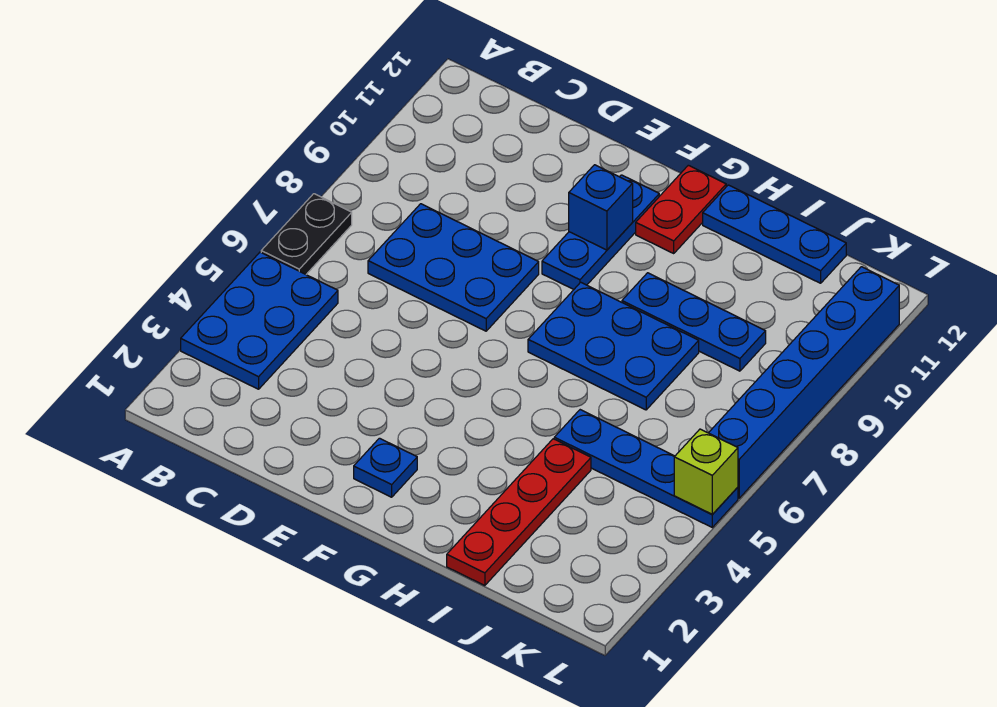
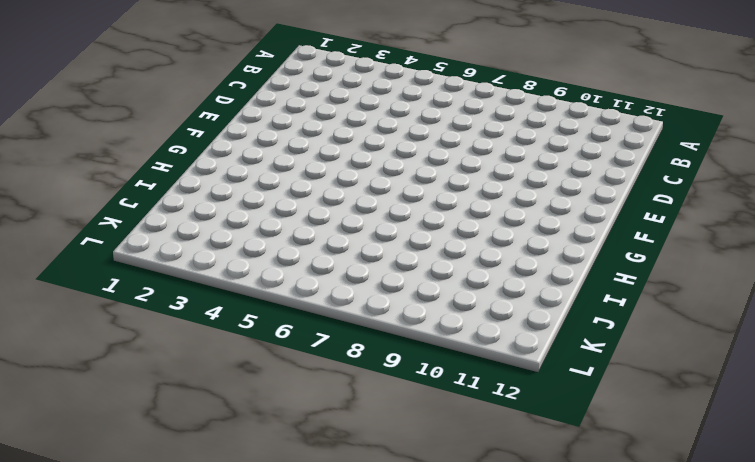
none -> blue 2x3 plate [181,252,338,389]
none -> black 1x2 plate [261,194,352,274]
none -> blue 2x3 plate [368,204,539,331]

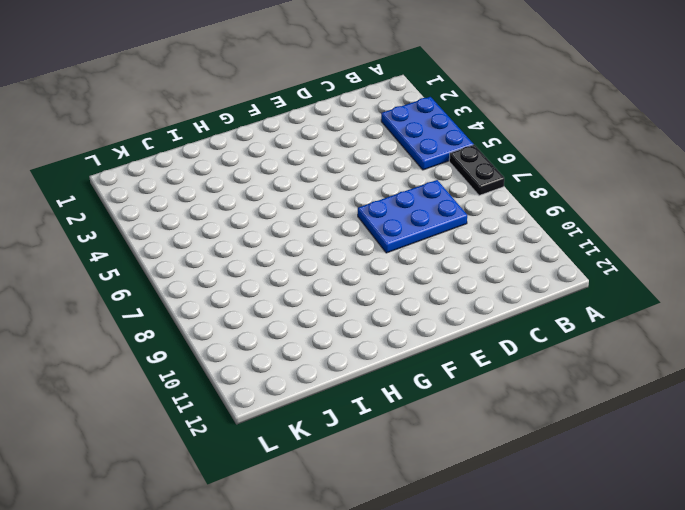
none -> blue 1x1 plate [354,438,417,497]
none -> blue 1x3 plate [542,175,659,289]
none -> blue 2x3 plate [528,282,699,410]

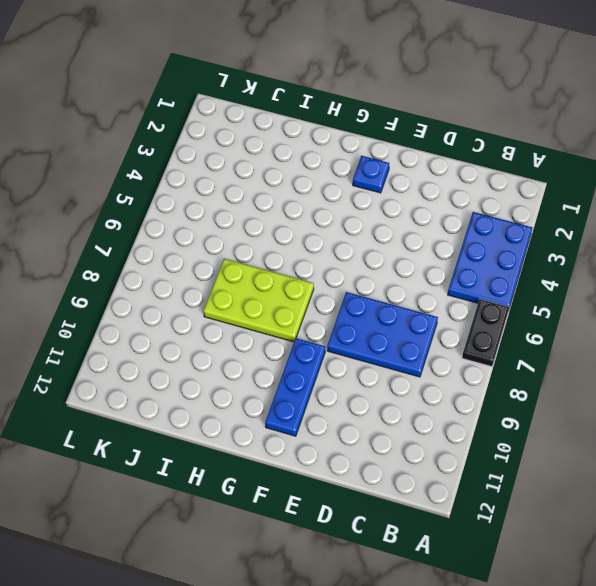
lime 2x3 plate [203,259,314,342] -> blue 2x3 plate [528,282,699,410]
none -> red 1x2 plate [636,165,726,253]
none -> blue 1x3 plate [622,273,766,371]
none -> blue 1x3 plate [703,185,846,283]

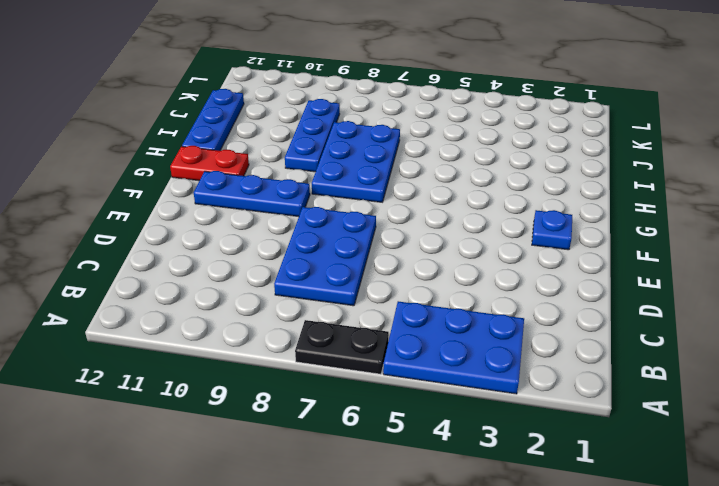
none -> red 1x4 plate [447,439,591,586]
none -> blue 1x4 plate [554,410,738,527]
none -> blue 1x6 brick [709,267,899,498]

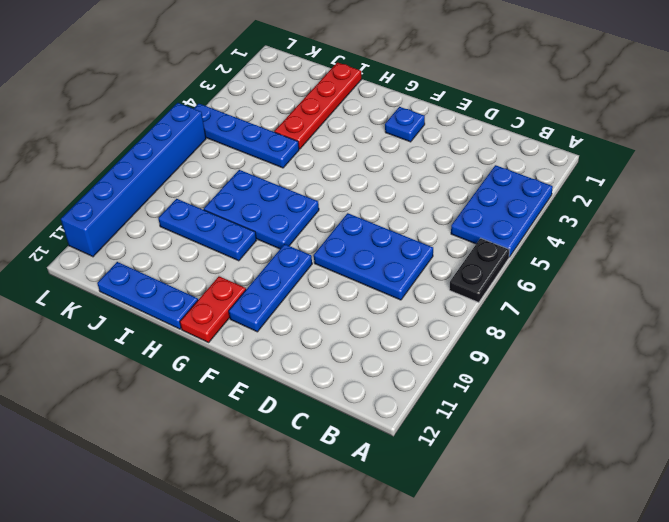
none -> blue 1x1 brick [569,165,633,250]
none -> lime 1x1 brick [674,429,738,514]

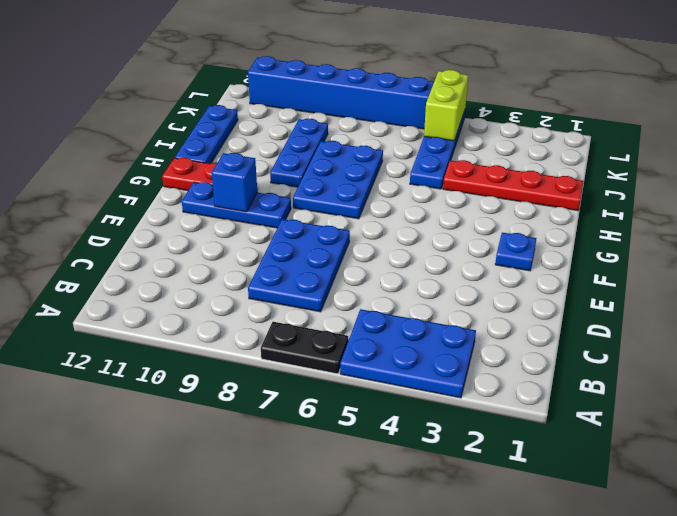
lime 1x2 brick [424,70,468,141] -> lime 1x1 brick [674,429,738,514]

